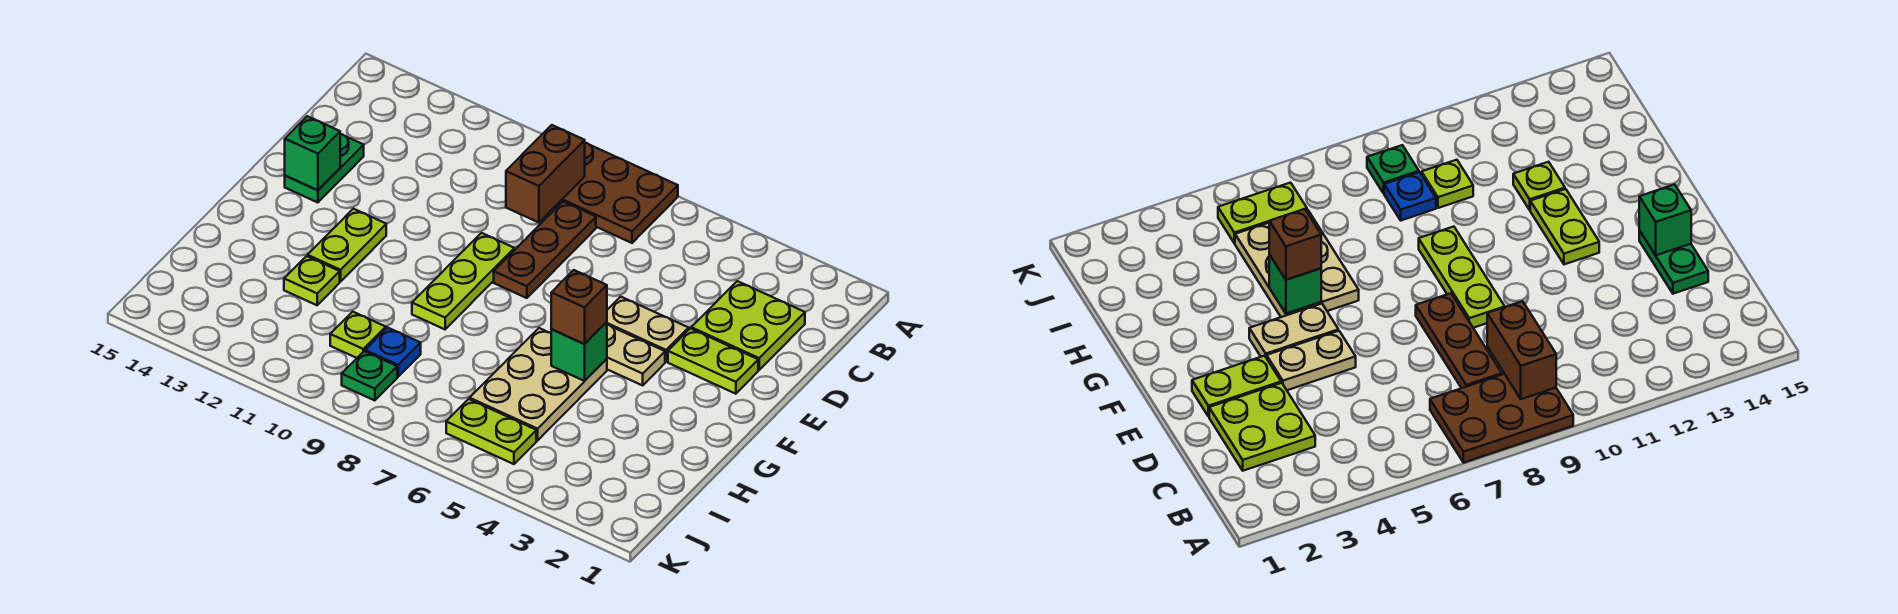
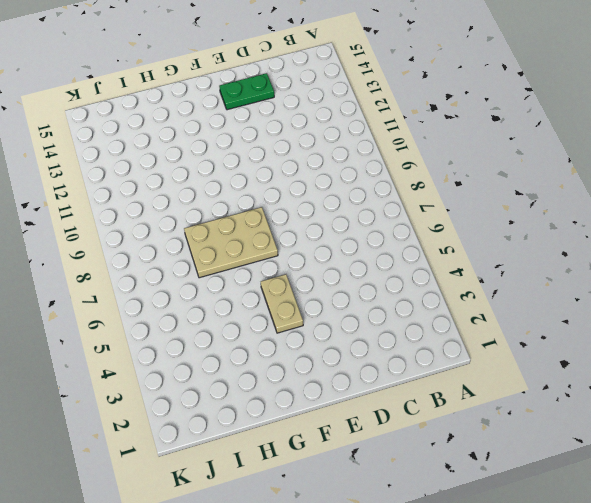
tan 2x3 plate [184,207,278,278] -> tan 2x3 plate moved to [470,328,607,441]
none -> brown 2x3 plate [554,143,678,243]
none -> lime 2x2 plate [691,281,805,370]
none -> brown 1x3 plate [494,202,596,298]

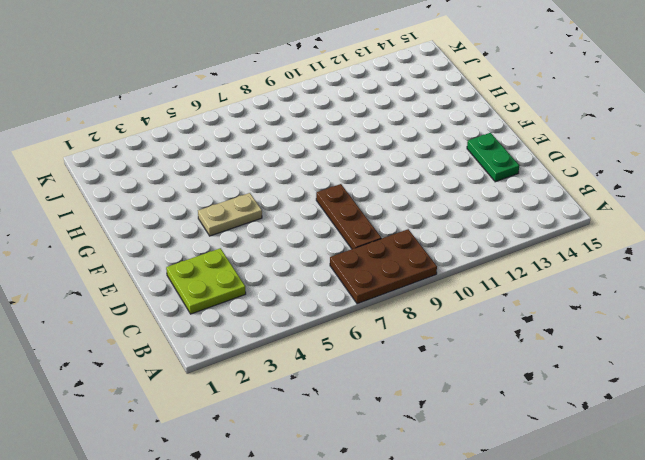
none -> lime 1x2 plate [668,328,758,394]
none -> tan 1x2 plate [607,297,689,362]
none -> lime 1x3 plate [412,233,514,329]

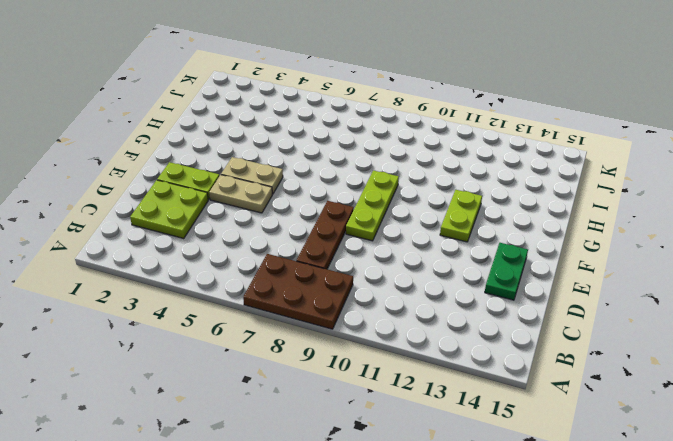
none -> tan 2x3 plate [470,328,607,441]
none -> lime 1x1 plate [284,256,340,305]
none -> blue 1x1 plate [365,328,421,377]

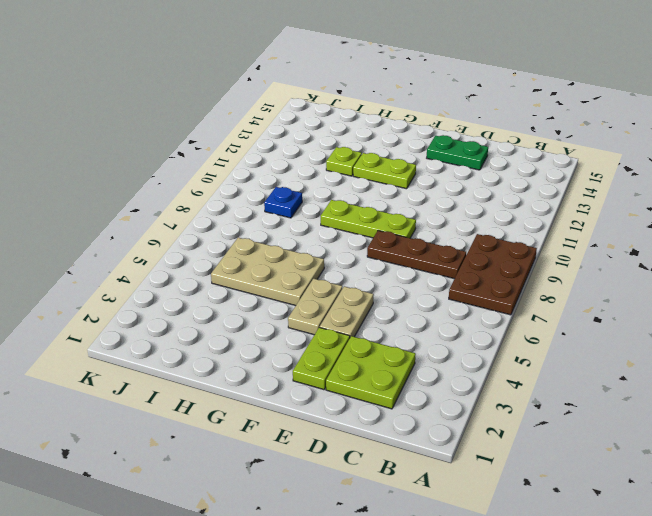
none -> lime 1x1 plate [330,312,386,358]
none -> lime 1x2 plate [446,399,536,464]
none -> green 1x1 plate [342,351,397,401]

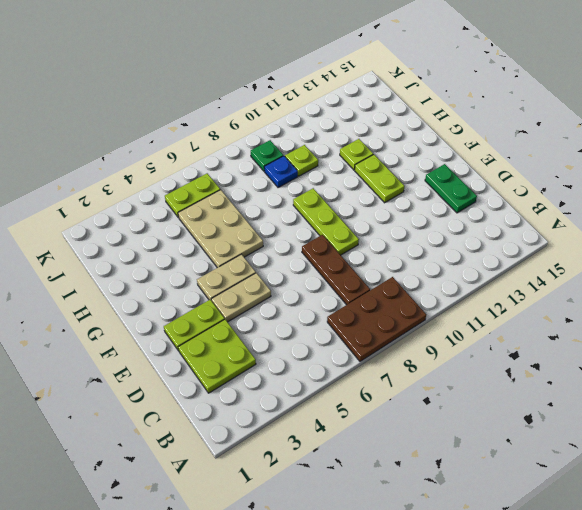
none -> brown 1x2 brick [506,125,585,223]
none -> green 1x1 brick [285,116,340,190]
none -> green 1x1 brick [551,322,607,381]

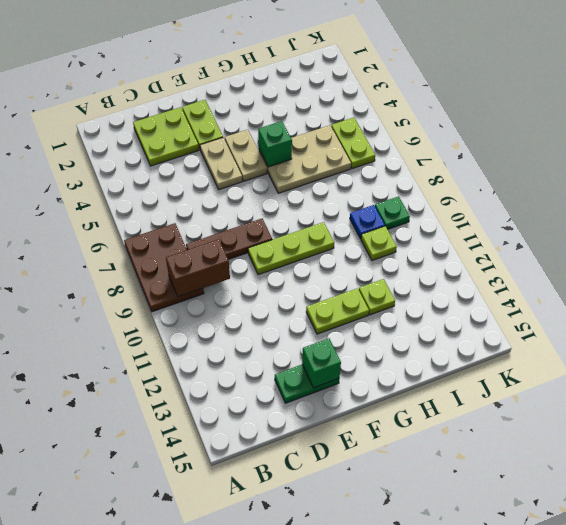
none -> brown 1x1 brick [551,270,607,344]

